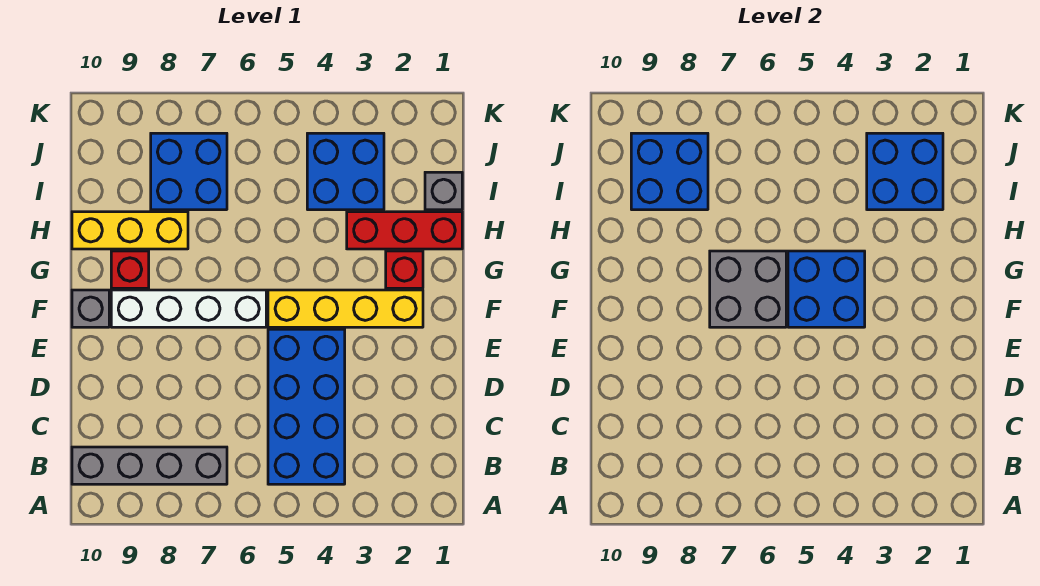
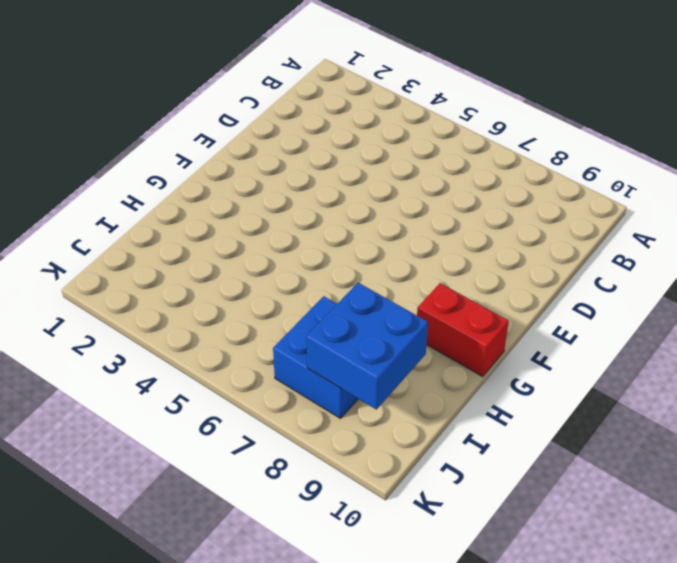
red 1x2 brick [417,283,509,377] -> red 1x1 brick [111,251,149,288]
none -> blue 2x4 brick [268,329,345,484]
none -> grey 1x4 brick [72,447,227,484]
none -> yellow 1x4 brick [268,290,423,327]

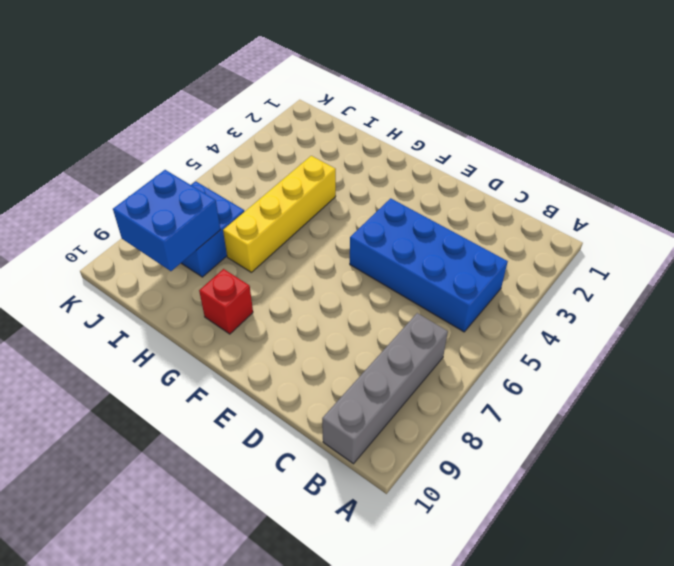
yellow 1x4 brick [223,156,336,272] -> yellow 1x4 brick moved to [268,290,423,327]
none -> white 1x4 brick [111,290,266,327]
none -> grey 1x1 brick [72,290,109,327]
none -> red 1x1 brick [386,251,423,288]

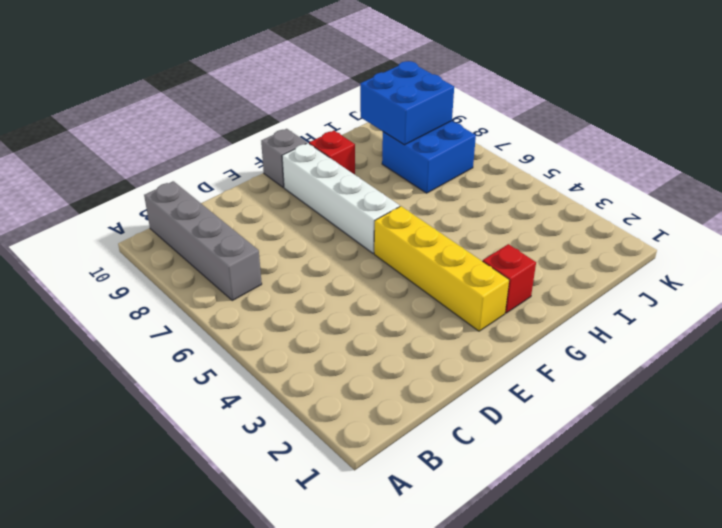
none -> blue 2x4 brick [268,329,345,484]
none -> red 1x3 brick [347,212,462,249]
none -> yellow 1x3 brick [72,212,188,249]

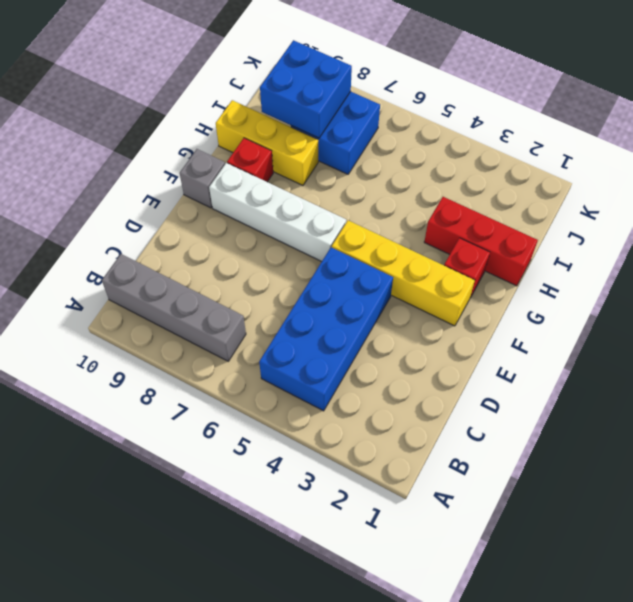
none -> grey 1x1 brick [425,172,462,210]
none -> blue 2x2 brick [307,133,384,210]
none -> blue 2x2 brick [788,251,865,327]

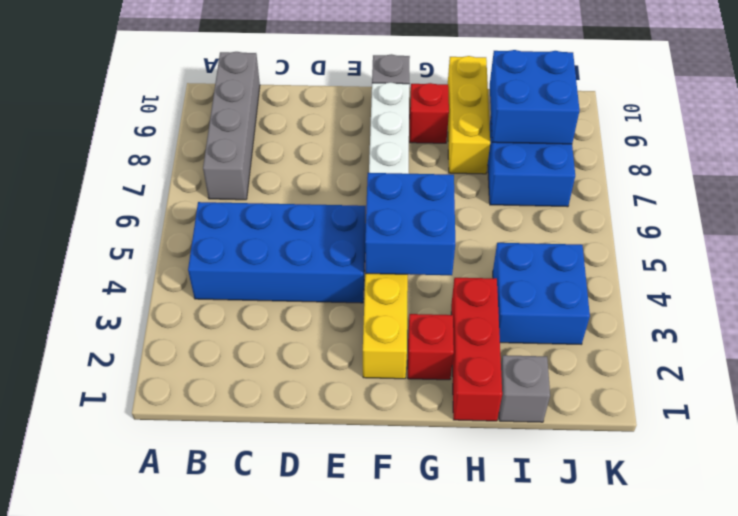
none -> grey 2x2 brick [710,251,786,327]
none -> blue 2x2 brick [867,133,943,210]

